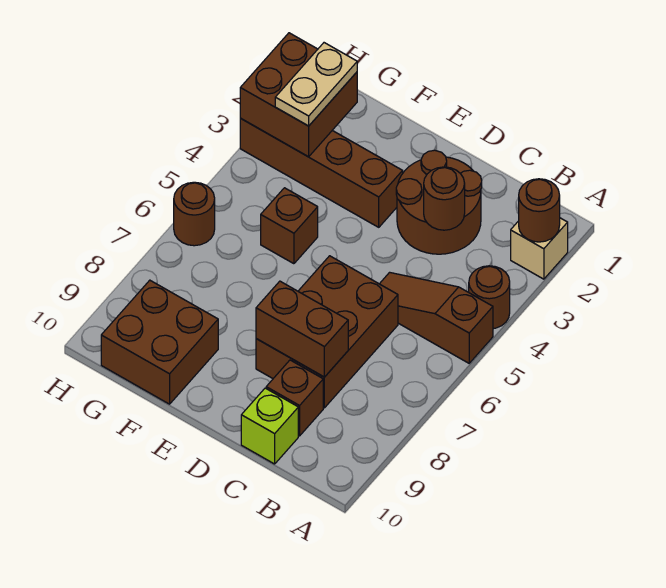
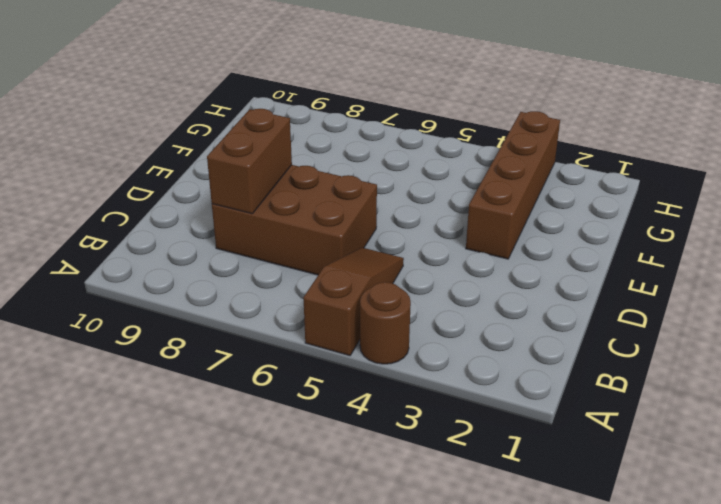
none -> tan 1x1 brick [511,218,568,279]
none -> brown 2x2 round brick [396,150,482,254]
none -> brown 1x1 brick [266,360,323,436]

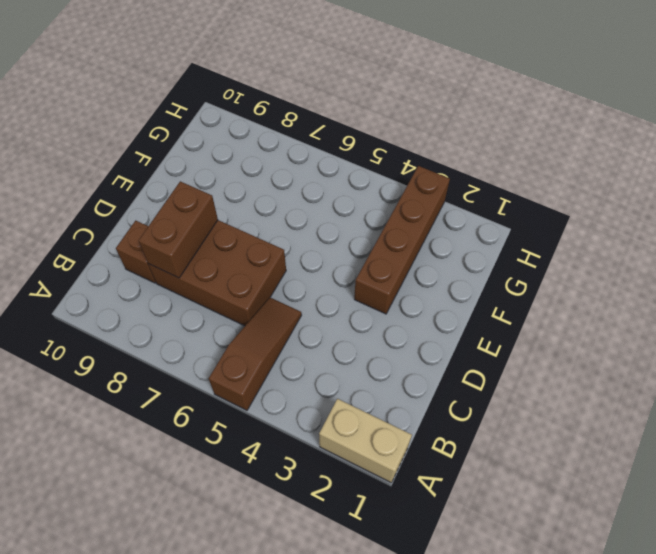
tan 1x2 brick [319,399,412,482] -> tan 1x1 brick [511,218,568,279]
none -> brown 1x1 round brick [469,266,510,329]
none -> brown 2x2 round brick [396,150,482,254]
none -> lime 1x1 brick [241,388,298,464]

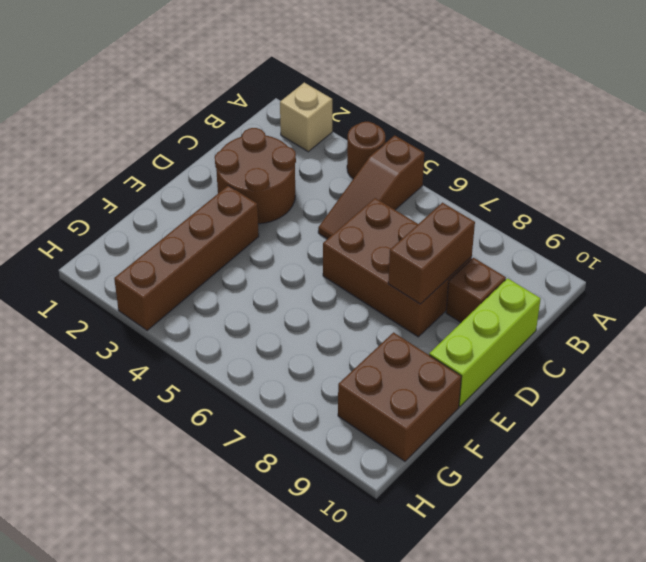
lime 1x3 brick [429,278,541,407] -> lime 1x1 brick [241,388,298,464]
none -> brown 1x1 brick [261,188,318,264]
none -> brown 1x1 round brick [174,182,215,246]
none -> brown 1x1 round brick [519,179,560,242]

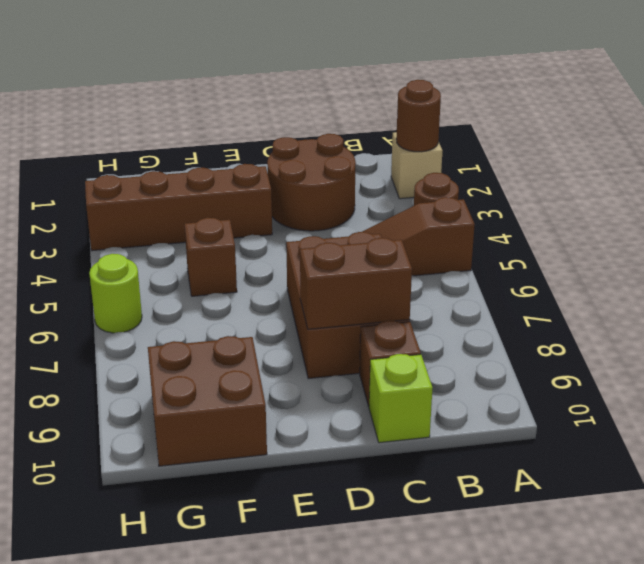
lime 1x1 round brick [89,254,142,333] -> brown 1x1 round brick [174,182,215,246]
none -> brown 1x1 round brick [424,167,465,230]
none -> brown 2x2 brick [240,33,357,157]
none -> tan 1x2 plate [275,43,357,126]

